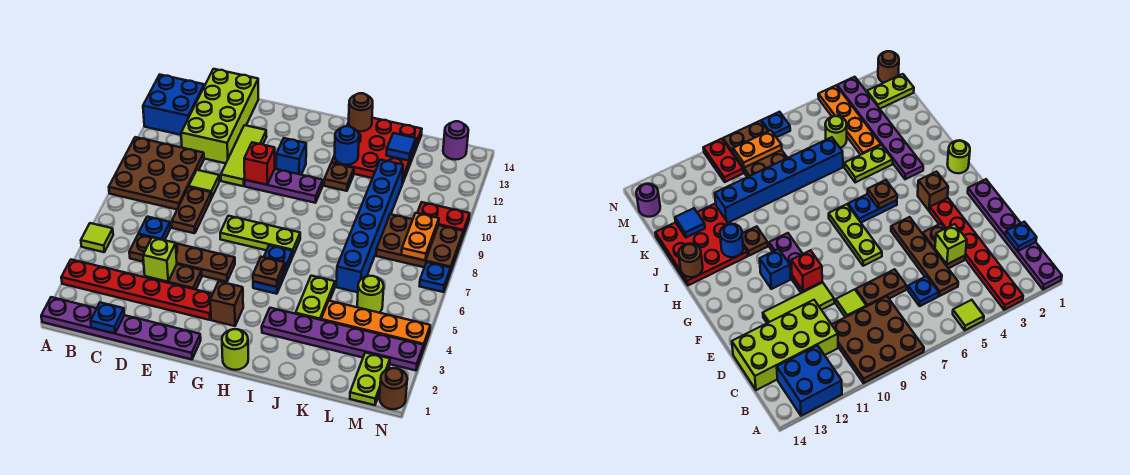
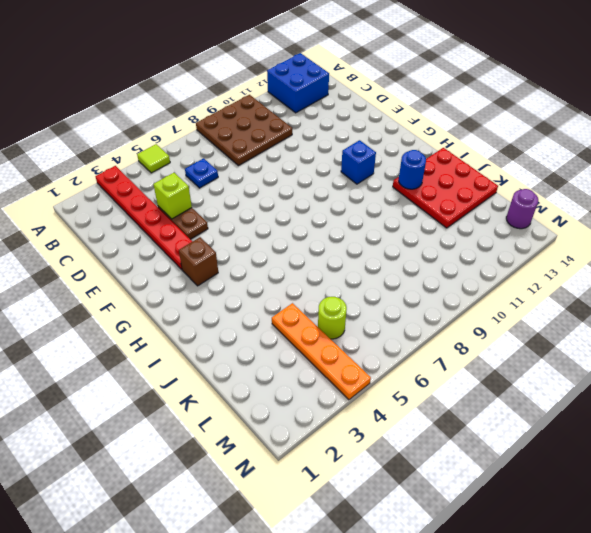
none -> purple 1x6 plate [41,297,201,359]
none -> brown 1x4 plate [129,234,235,282]
none -> lime 2x4 brick [181,69,258,163]
none -> brown 1x2 plate [172,187,211,233]

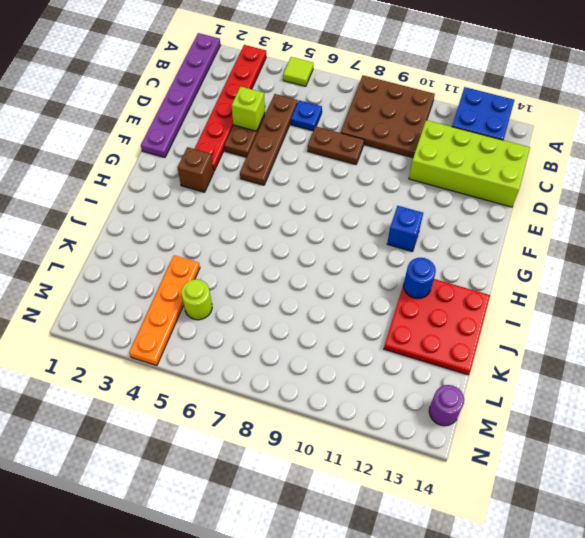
none -> lime 1x1 tile [189,170,219,198]
none -> lime 1x3 tile [221,125,266,186]
none -> lime 1x3 plate [220,216,300,257]
none -> purple 1x3 plate [245,169,323,203]

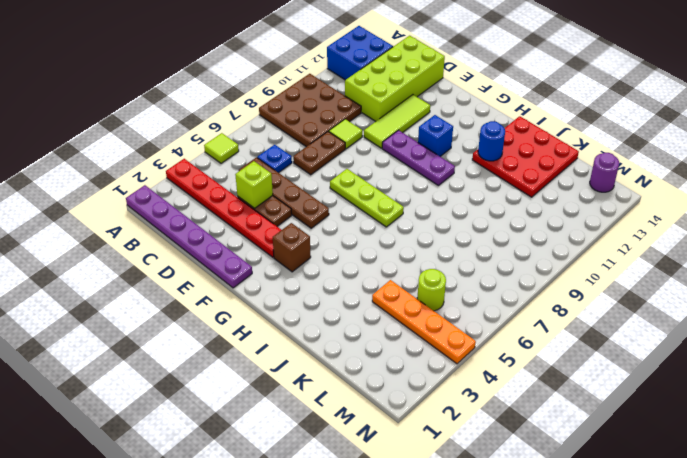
none -> lime 1x1 round brick [222,329,248,370]
none -> blue 1x2 plate [253,245,293,294]
none -> purple 1x6 plate [262,308,423,370]
none -> brown 1x1 plate [324,163,354,191]

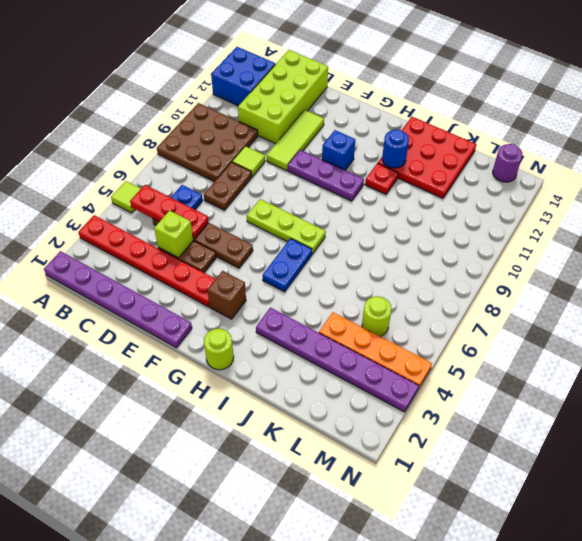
red 1x3 plate [130,185,209,239] -> none
red 1x1 plate [365,163,398,194] -> brown 1x1 plate [324,163,354,191]
none -> lime 1x2 plate [296,276,335,320]
none -> blue 1x6 brick [336,160,403,292]
none -> brown 2x3 plate [376,214,463,273]
none -> lime 1x2 plate [350,353,390,405]

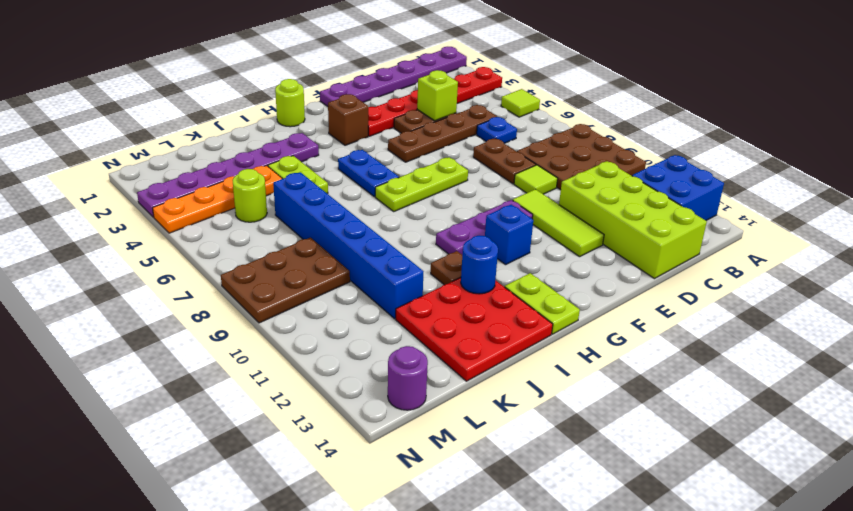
lime 1x2 plate [505,273,580,334] -> lime 1x2 plate moved to [350,353,390,405]
none -> red 1x2 plate [417,202,470,235]
none -> brown 1x1 round brick [380,368,407,409]
none -> blue 1x1 plate [420,262,450,292]
none -> blue 1x1 plate [91,302,124,334]

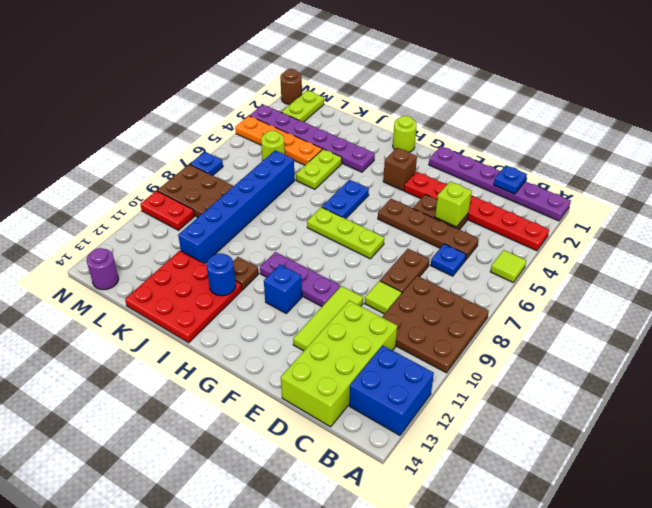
none -> red 1x1 brick [244,142,275,185]
none -> brown 1x1 plate [253,257,285,287]
none -> brown 1x1 round brick [349,93,373,131]
none -> blue 1x1 tile [386,133,416,161]

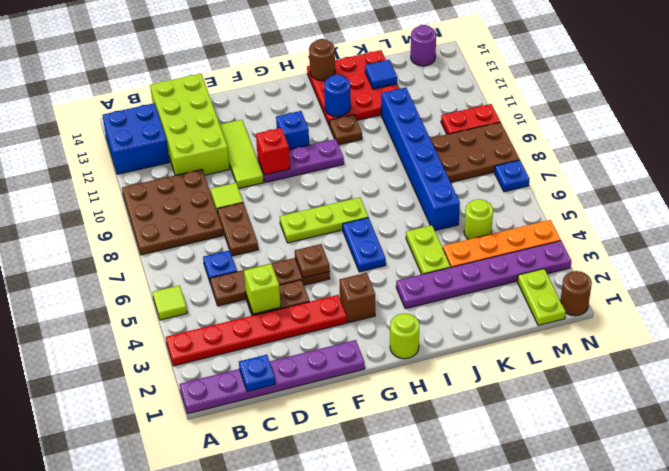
brown 1x1 plate [295,244,330,278] -> brown 1x1 plate moved to [253,257,285,287]
none -> orange 1x2 plate [402,213,439,260]

